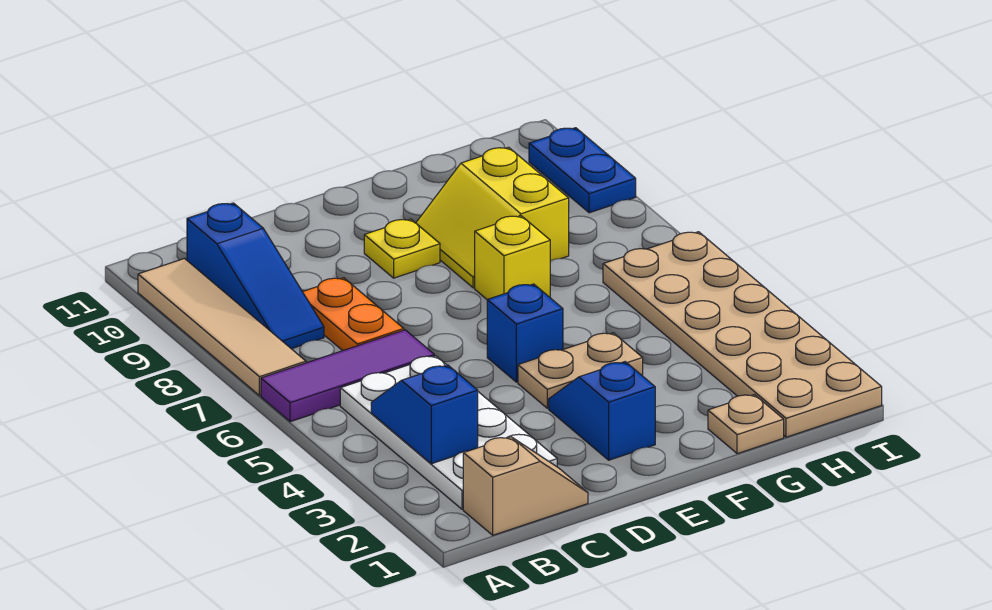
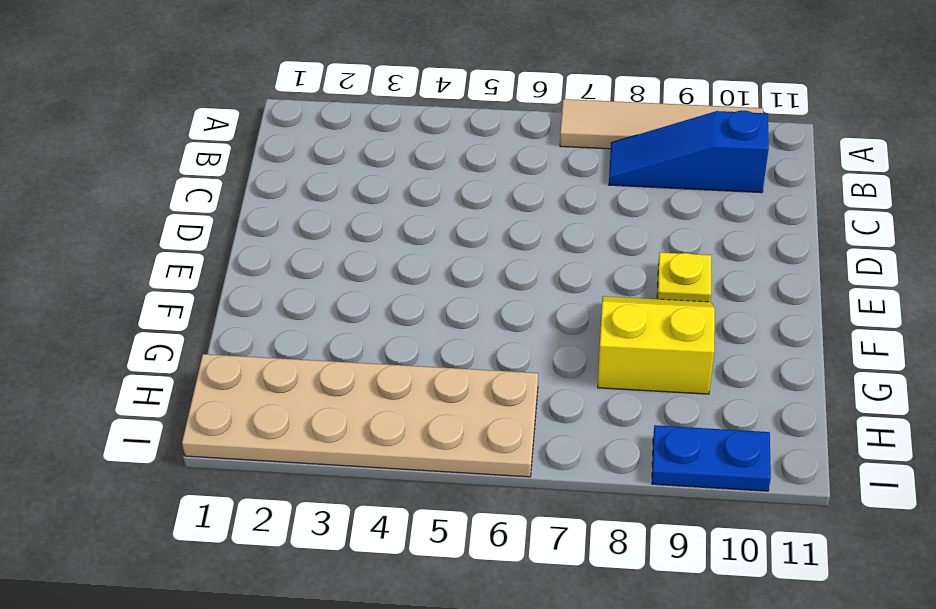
none -> purple 1x3 tile [261,330,434,422]
none -> tan 1x2 slope [463,437,588,535]
none -> white 2x4 plate [340,356,557,509]

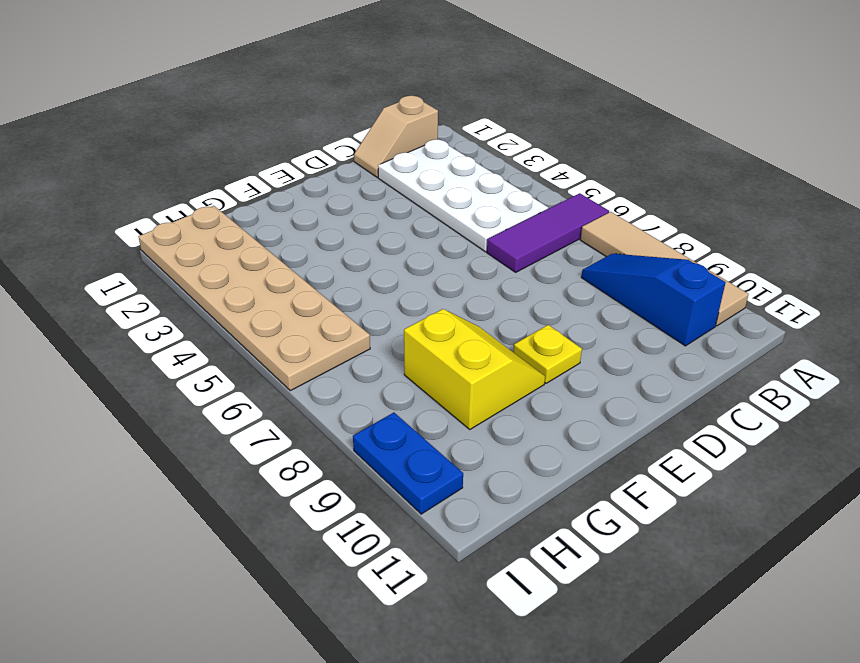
none -> orange 1x2 plate [303,278,404,351]
none -> blue 1x2 slope [549,362,655,460]
none -> tan 1x2 plate [518,333,643,408]

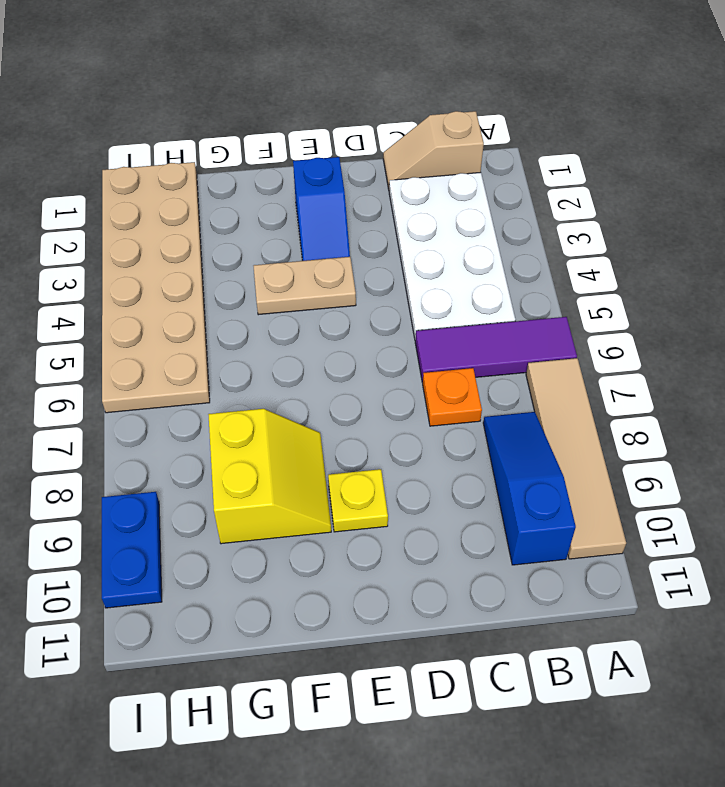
orange 1x1 plate [423,368,482,426] -> orange 1x2 plate [303,278,404,351]
none -> blue 1x1 brick [487,284,563,382]
none -> yellow 1x1 brick [475,216,550,300]
none -> tan 1x1 plate [708,395,784,454]

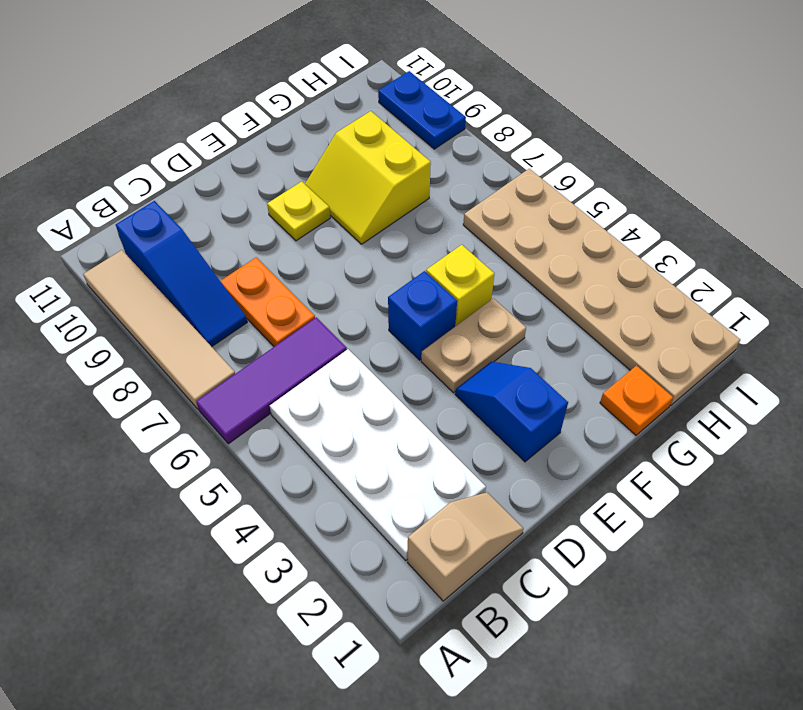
yellow 1x1 brick [426,245,494,326] -> yellow 1x1 brick moved to [475,216,550,300]
orange 1x1 plate [600,366,673,435] -> tan 1x1 plate [708,395,784,454]
none -> blue 1x2 slope [371,365,478,464]

